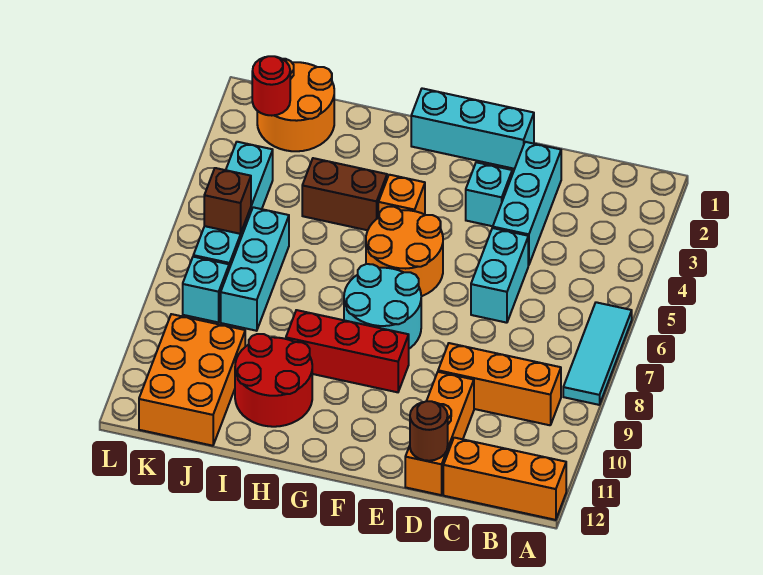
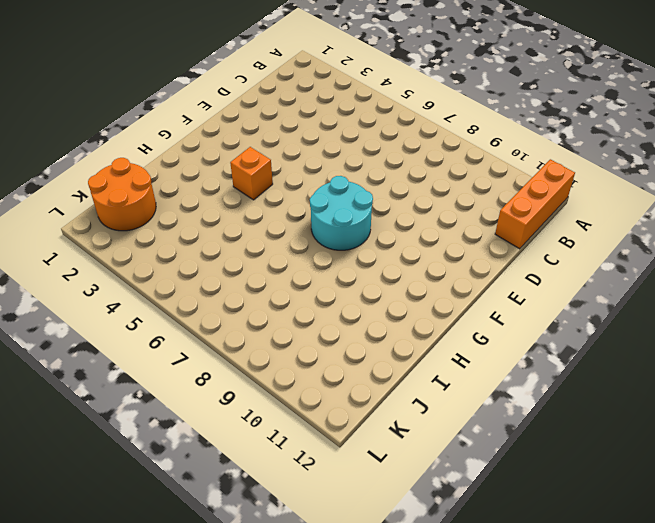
none -> cyan 1x3 tile [563,302,632,405]
none -> orange 1x3 brick [438,343,561,425]
none -> cyan 1x3 brick [493,142,561,265]

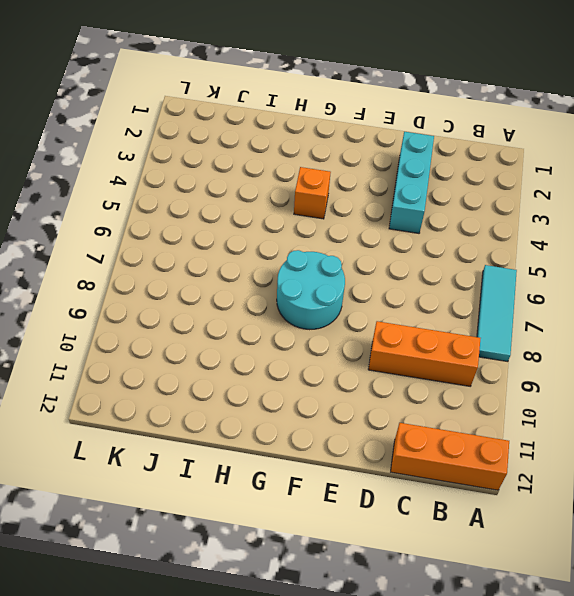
none -> cyan 1x2 brick [471,228,528,323]
none -> orange 1x3 brick [405,372,474,495]
none -> cyan 1x3 brick [411,88,534,169]

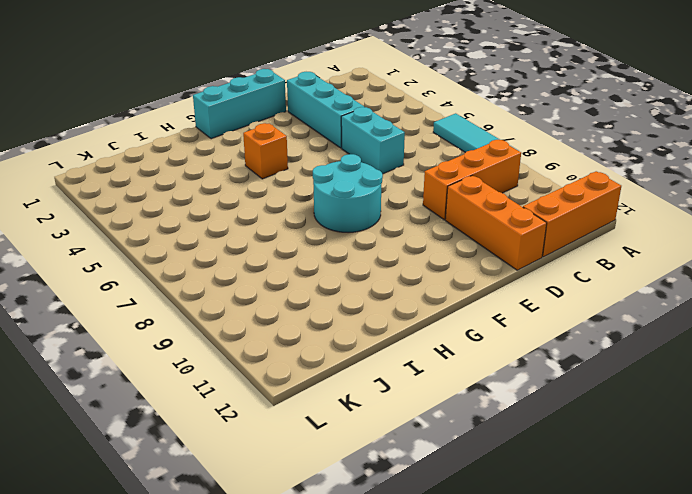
none -> cyan 1x1 brick [466,162,512,226]
none -> orange 2x2 round brick [366,207,443,296]
none -> red 1x3 brick [286,310,409,392]

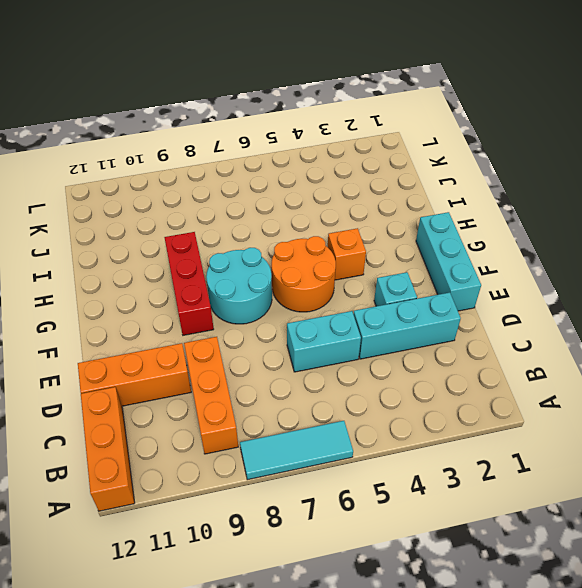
none -> brown 1x2 brick [302,158,387,230]
none -> red 2x2 round brick [235,334,312,427]
none -> orange 2x2 round brick [257,59,334,151]

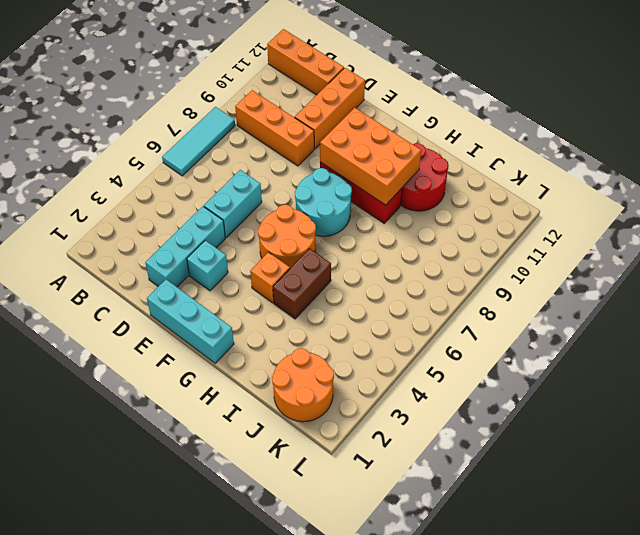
orange 2x3 brick [320,108,421,205] -> orange 2x3 brick turned to [139,314,245,446]
brown 1x2 brick [273,249,331,319] -> brown 1x2 brick turned to [302,158,387,230]
none -> cyan 1x3 brick [221,207,289,331]
none -> cyan 1x4 brick [193,142,273,269]
none -> cyan 1x1 brick [183,257,229,322]

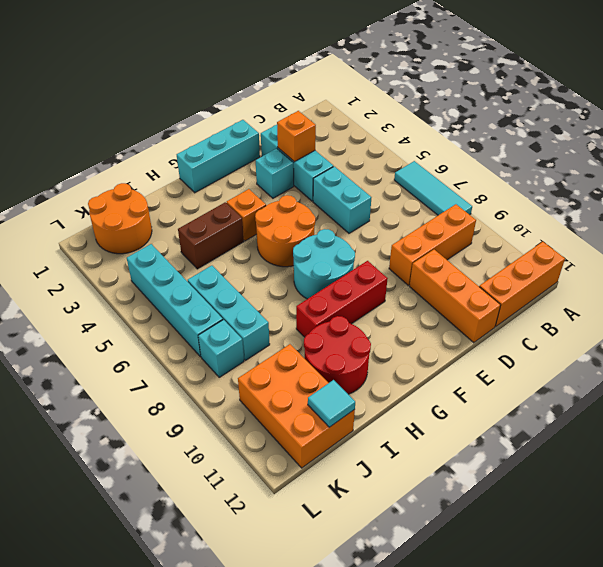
orange 1x1 brick [277,111,316,162] -> none
cyan 1x1 tile [308,380,355,427] -> none
none -> brown 1x1 round brick [410,401,448,461]
none -> red 1x1 round brick [252,56,290,116]
none -> brown 1x1 brick [204,168,251,234]

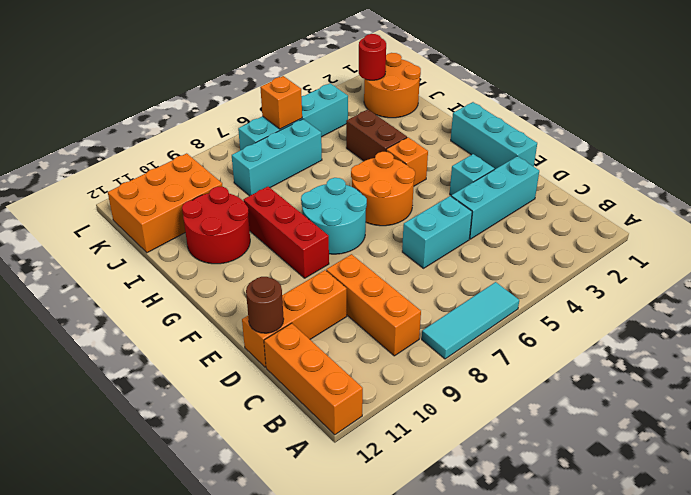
orange 1x1 brick [260,76,302,129] -> brown 1x1 brick [204,168,251,234]
none -> cyan 1x1 brick [183,257,229,322]

